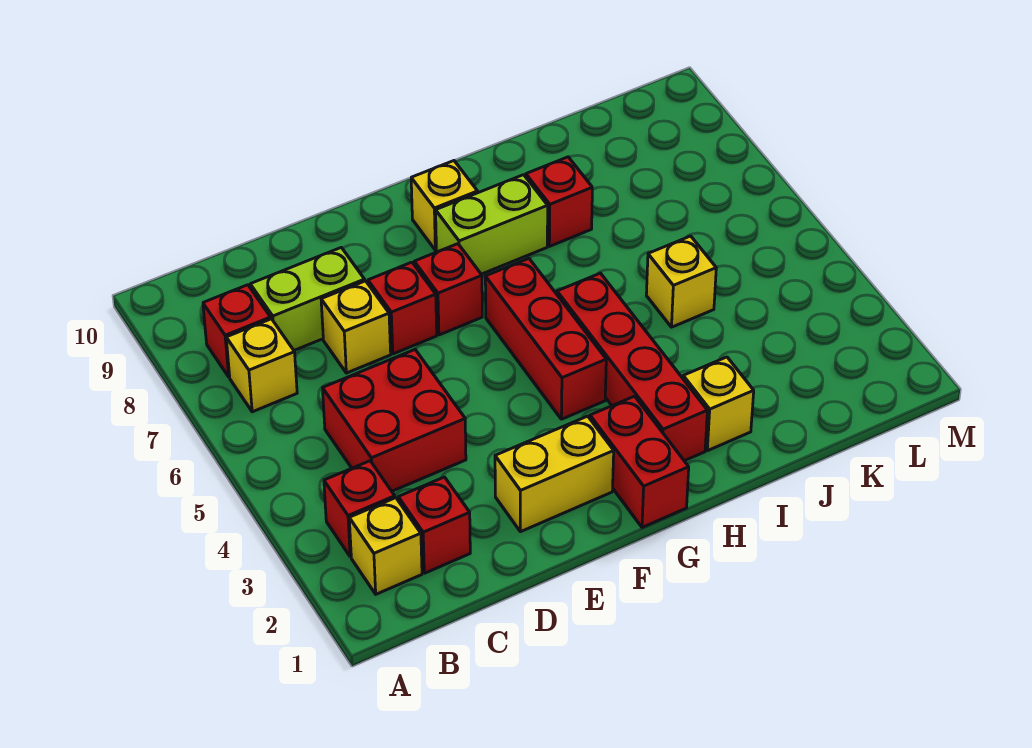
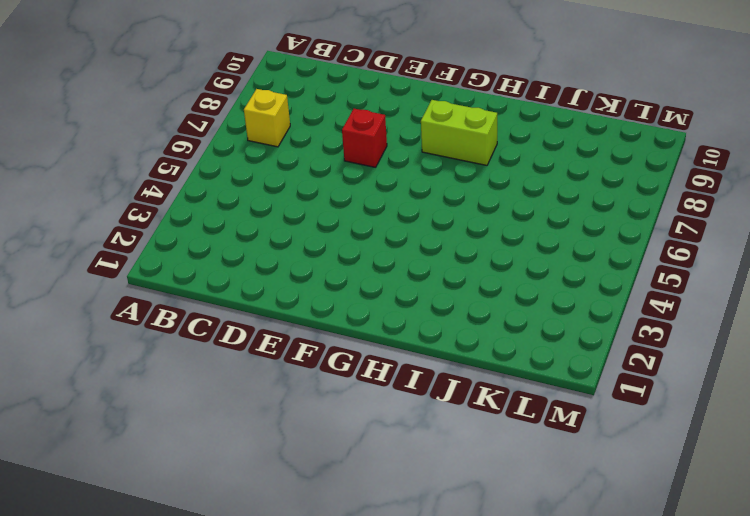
none -> yellow 1x1 brick [349,498,422,594]
none -> red 1x1 brick [324,461,395,557]
none -> red 1x1 brick [203,285,271,377]

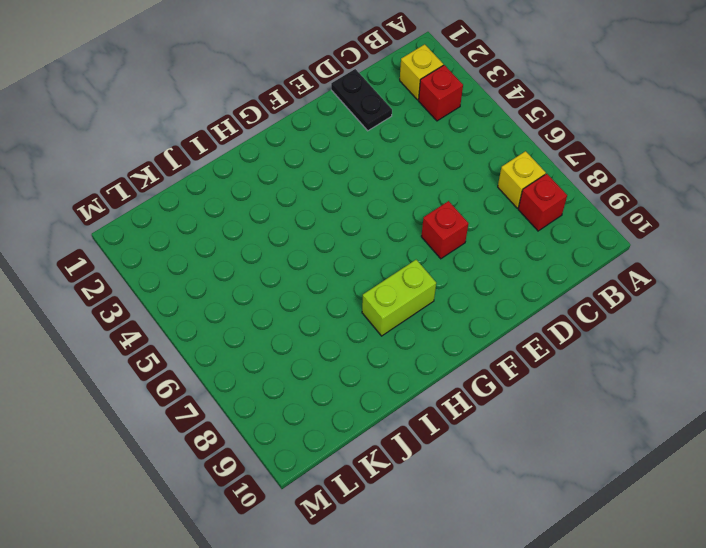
black 1x2 plate [331,69,392,131] -> none
none -> red 1x1 brick [398,477,470,573]
none -> red 2x2 brick [323,350,466,491]
none -> lime 1x2 brick [250,248,365,350]

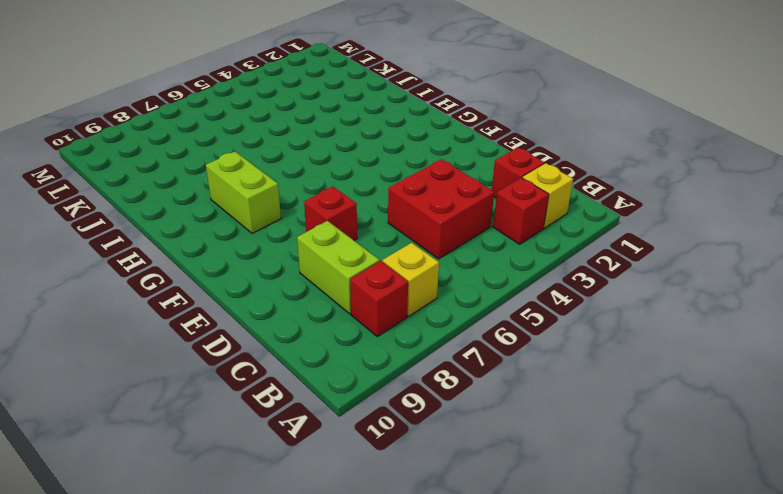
none -> yellow 1x1 brick [321,281,391,373]
none -> yellow 1x2 brick [495,416,614,532]
none -> red 1x1 brick [414,244,482,335]

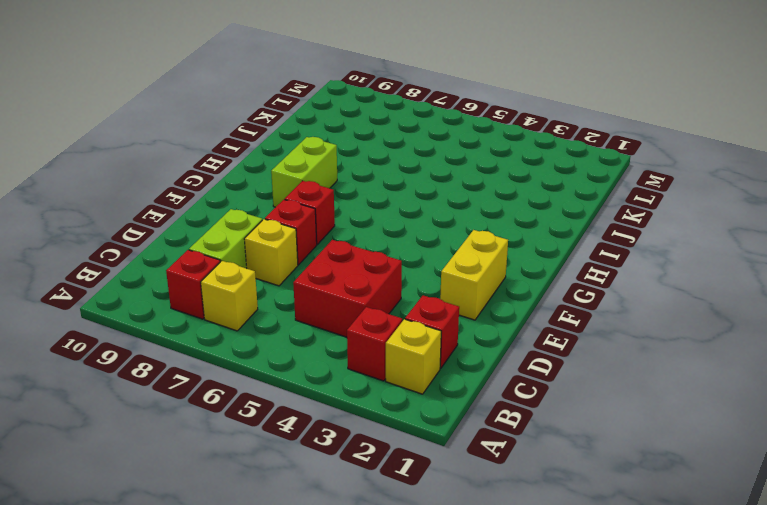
none -> red 1x2 brick [590,396,689,527]
none -> red 1x3 brick [485,258,606,419]
none -> yellow 1x1 brick [411,161,478,250]

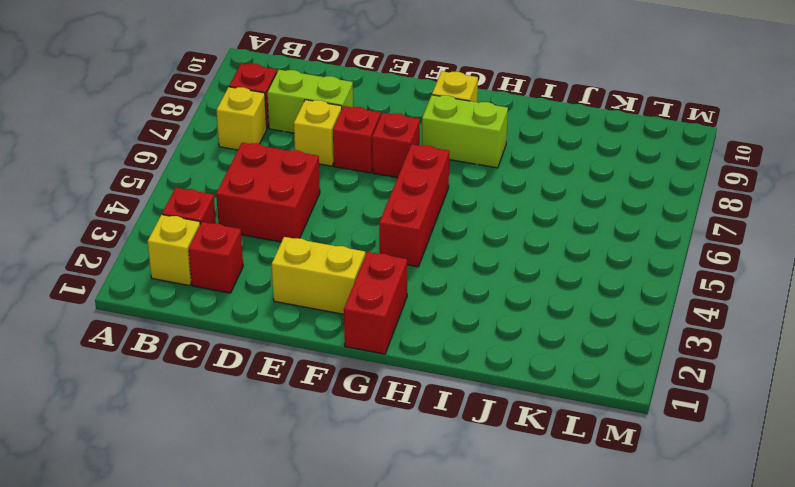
none -> red 1x4 brick [557,273,707,461]
none -> yellow 1x1 brick [683,357,754,451]
none -> red 1x1 brick [526,157,592,246]

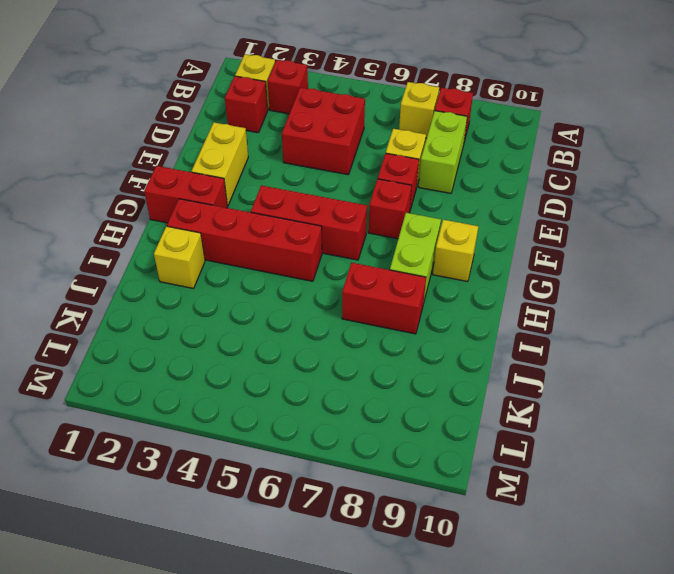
red 1x2 brick [342,263,426,334] -> red 1x1 brick [526,157,592,246]
none -> yellow 1x1 brick [646,236,716,327]

